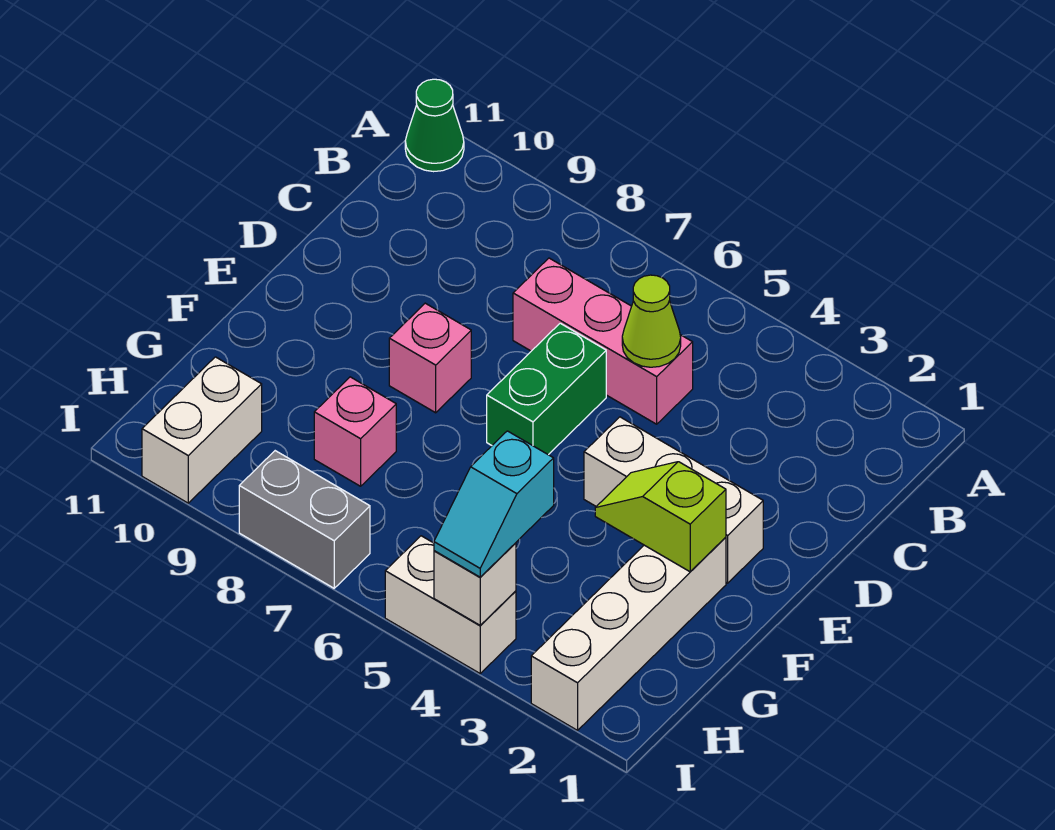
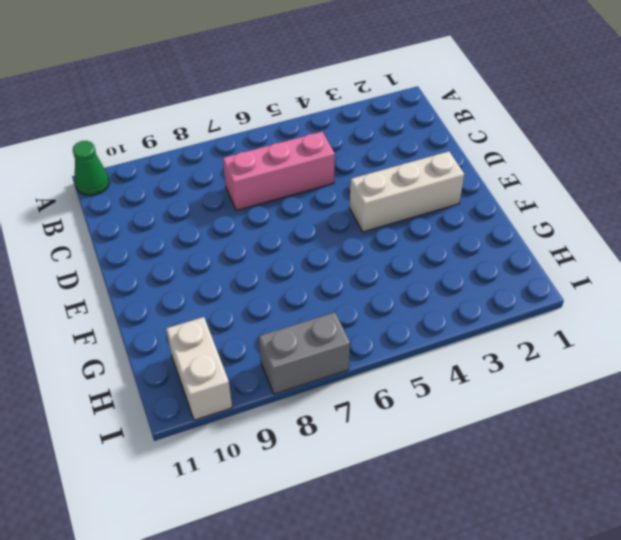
none -> green 1x2 brick [487,323,606,455]
none -> pink 1x1 brick [389,303,471,413]
none -> white 1x4 brick [531,537,726,730]

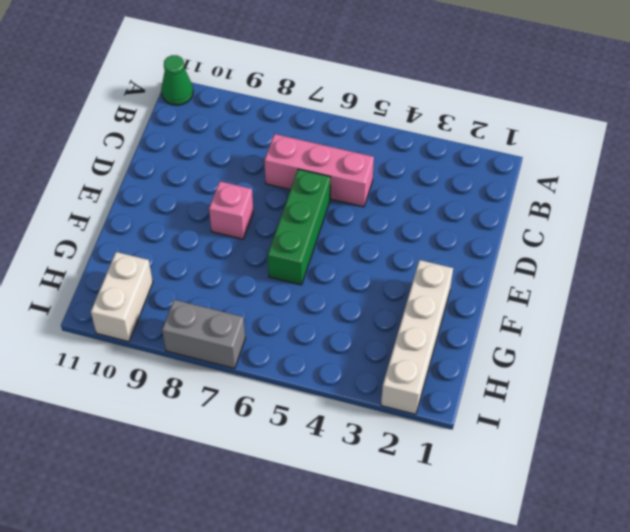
green 1x3 brick [268,169,330,285] -> green 1x2 brick [487,323,606,455]
none -> white 1x3 brick [584,417,763,583]
none -> pink 1x1 brick [314,377,396,486]
none -> white 1x2 brick [385,536,516,673]

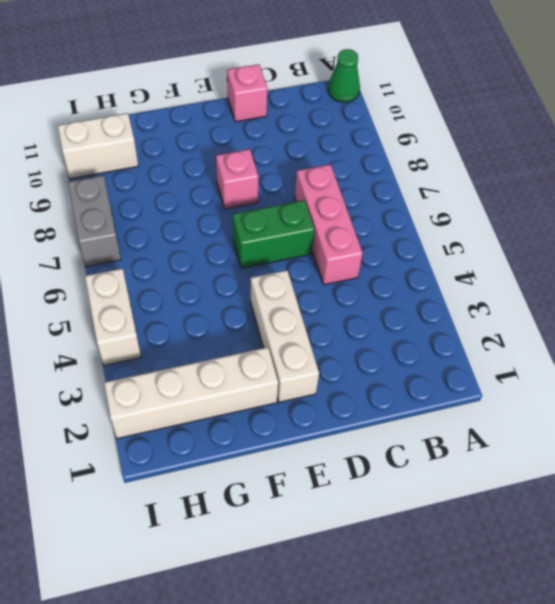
pink 1x1 brick [227,64,267,122] -> pink 1x1 brick moved to [314,377,396,486]
none -> lime 1x1 cone [622,275,681,367]
none -> lime 1x2 slope [595,462,726,572]
none -> white 1x1 brick [434,543,516,625]

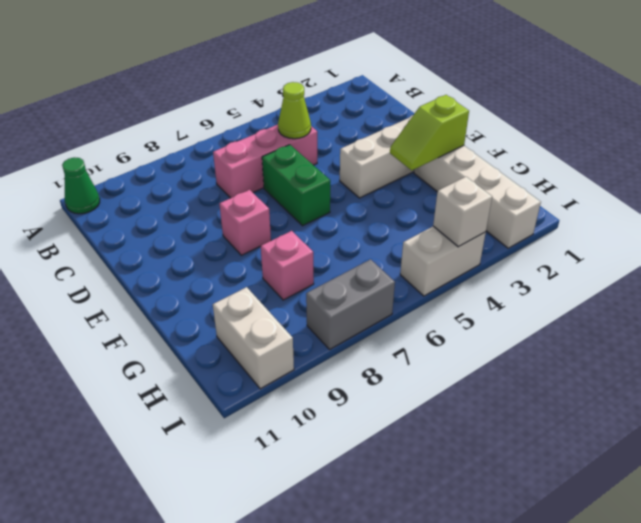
none -> cyan 1x2 slope [434,431,554,577]

